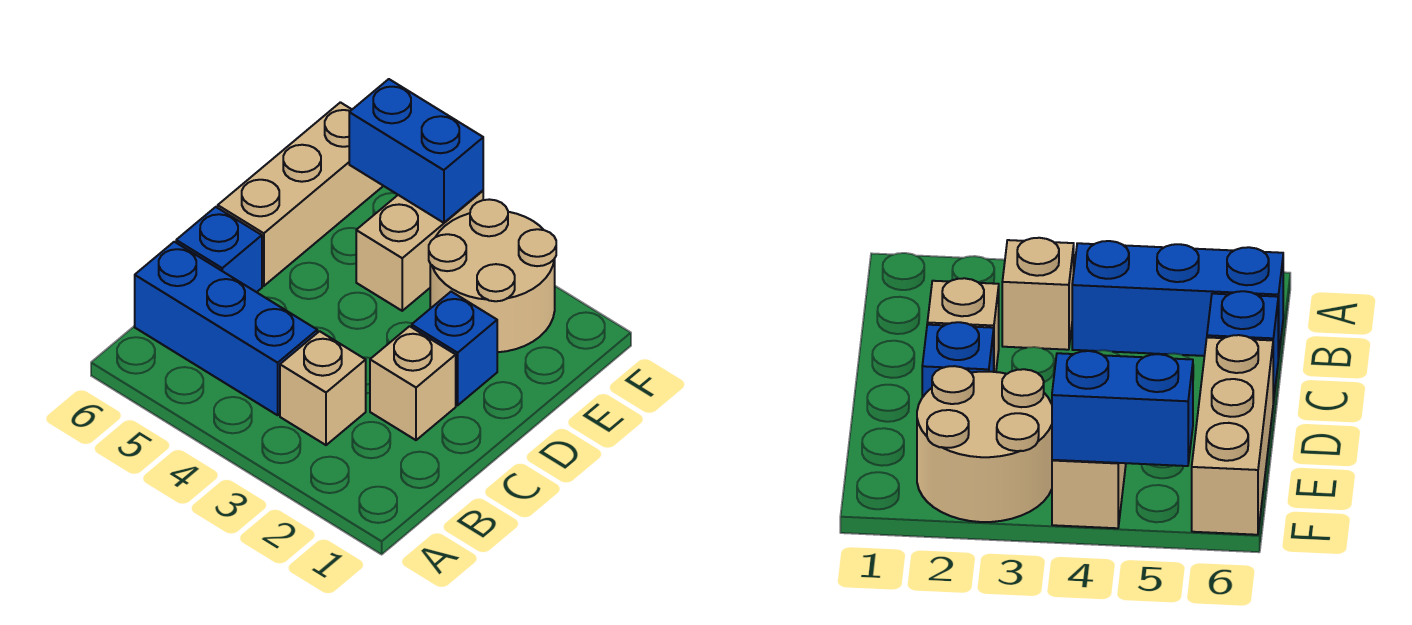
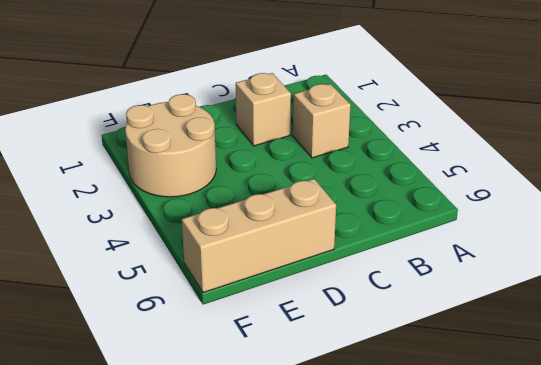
none -> blue 1x3 brick [135,242,317,415]
none -> blue 1x1 brick [176,207,262,292]

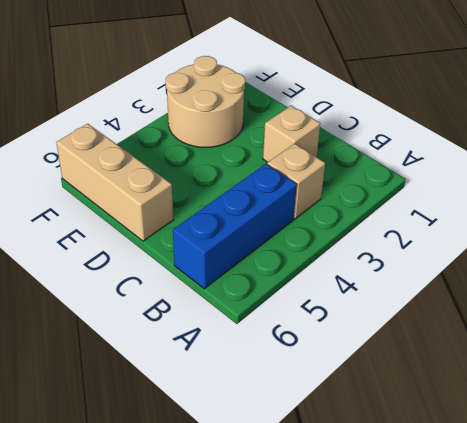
none -> blue 1x1 brick [176,207,262,292]
none -> blue 1x1 brick [412,292,497,405]

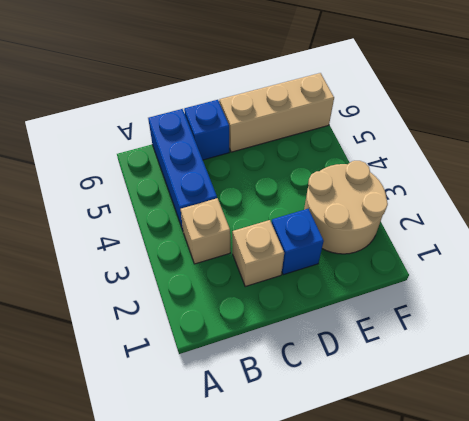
none -> tan 1x2 brick [356,191,483,311]
none -> blue 1x2 brick [349,79,483,223]

